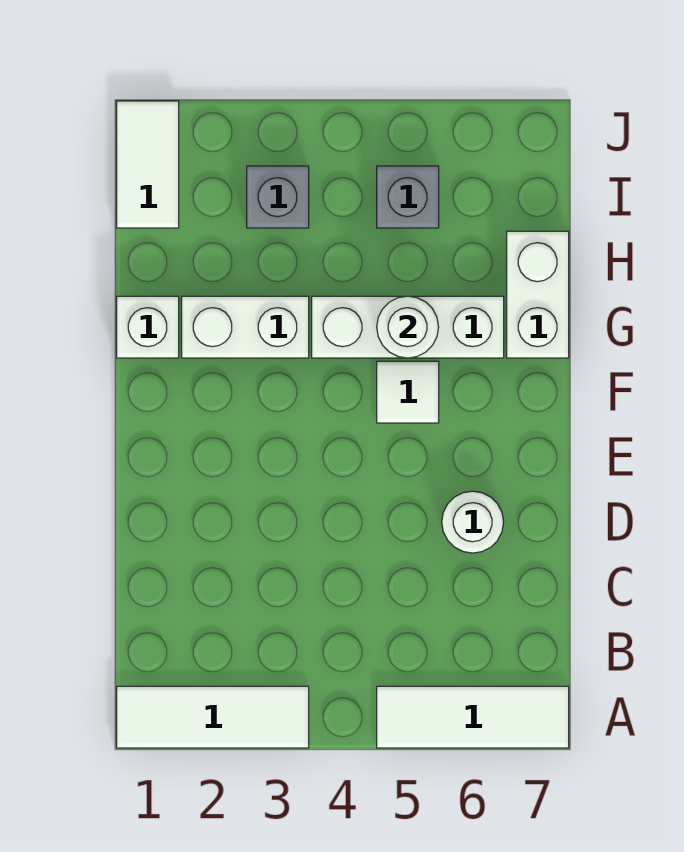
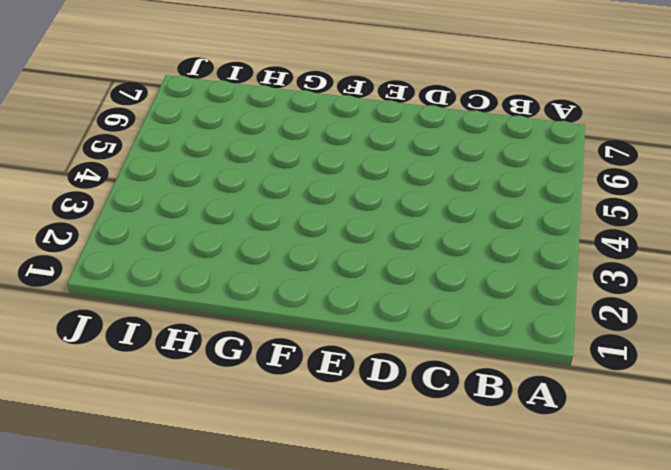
none -> white 1x3 tile [117,686,309,748]
none -> white 1x3 tile [377,686,569,748]
none -> white 1x1 round brick [442,491,504,553]

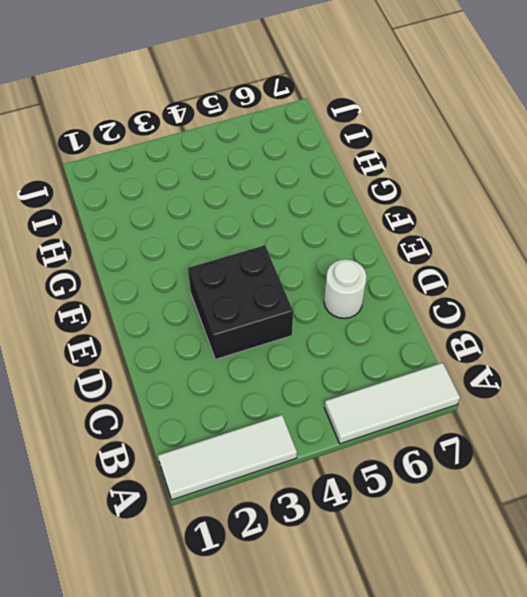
black 2x2 brick [188,245,293,359] -> none
none -> white 1x1 tile [377,361,439,423]
none -> white 1x1 brick [117,296,179,358]
none -> white 1x2 brick [182,296,309,358]

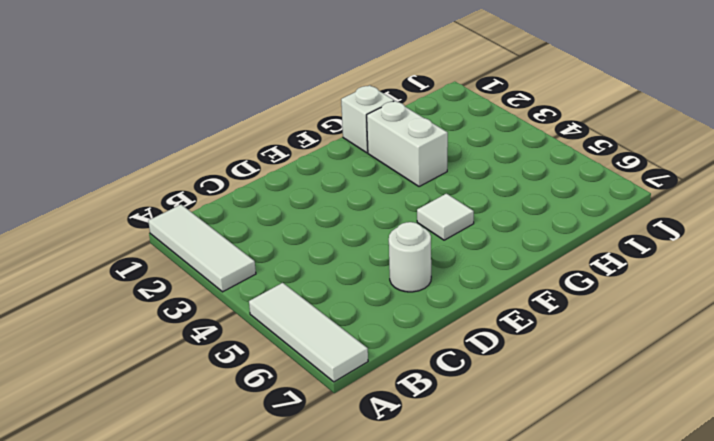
none -> white 1x3 brick [312,296,504,358]
none -> white 1x2 brick [507,231,569,358]
none -> white 1x2 tile [117,101,179,228]

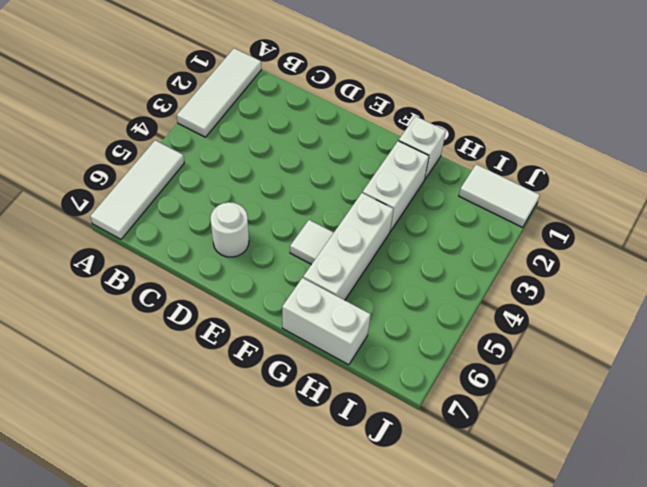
none -> grey 1x1 brick [247,166,309,228]
none -> grey 1x1 brick [377,166,439,228]
none -> white 1x1 round brick [377,296,439,358]

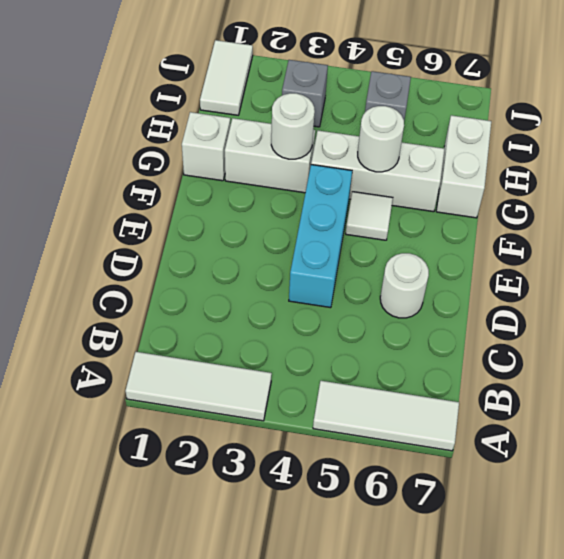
cyan 1x3 brick [289,165,352,308] -> none
white 1x1 round brick [271,93,315,159] -> none

